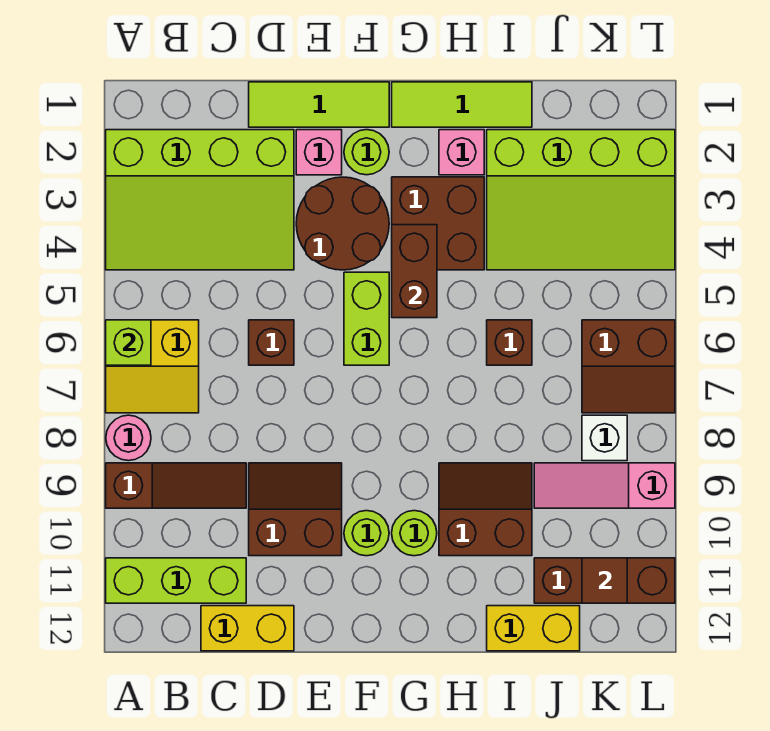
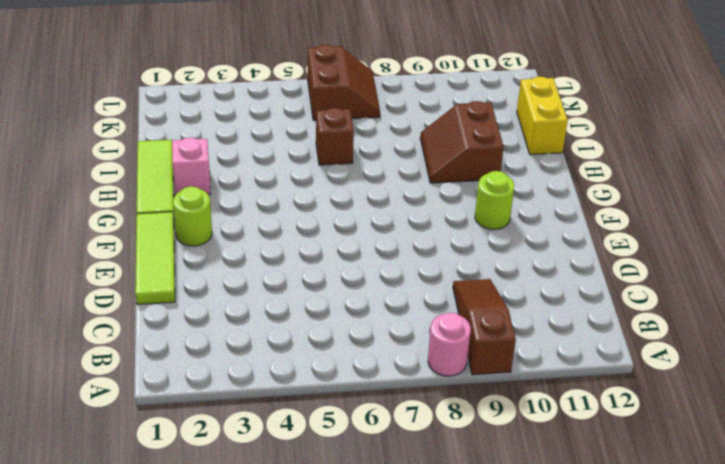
none -> lime 3x4 slope [106,130,294,270]
none -> yellow 2x2 slope [106,320,199,413]
none -> lime 1x3 brick [106,558,246,603]

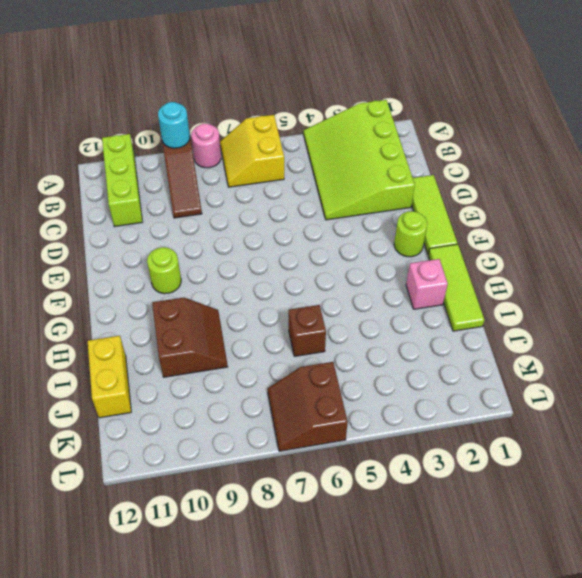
cyan 1x1 round brick [158,102,190,148] -> none
none -> yellow 1x2 brick [201,606,294,651]
none -> brown 1x1 brick [249,320,294,365]
none -> brown 2x2 slope [249,463,342,556]

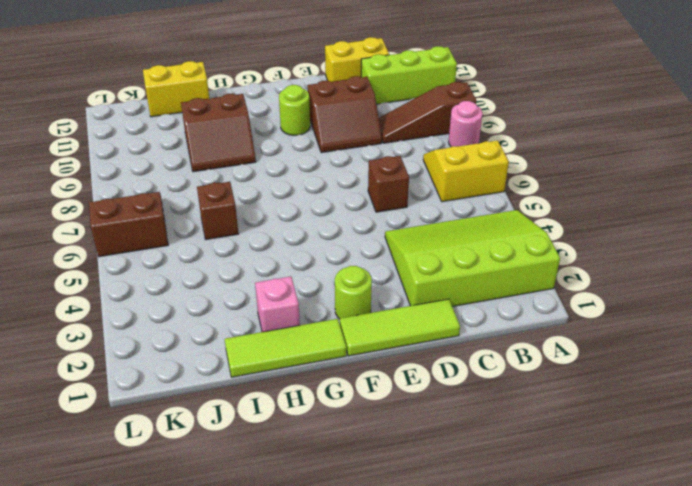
none -> pink 1x1 brick [296,130,342,175]
none -> brown 2x2 round brick [296,177,389,270]
none -> lime 1x2 brick [344,272,389,365]

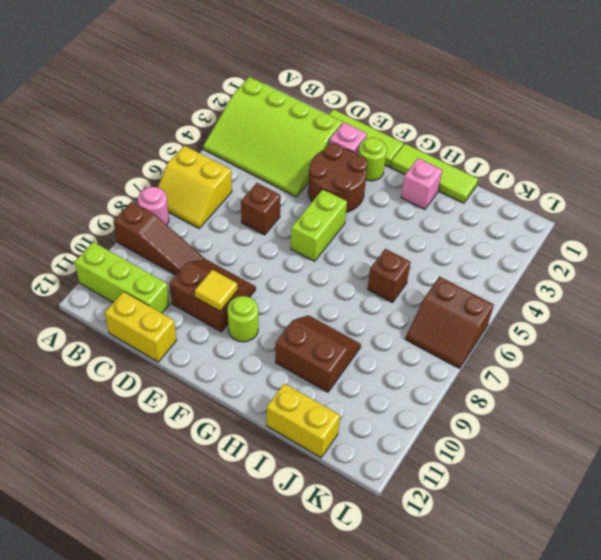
yellow 1x1 tile [195,270,238,311] -> none
none -> brown 2x2 brick [392,177,484,270]
none -> lime 1x1 round brick [392,511,437,556]
none -> lime 3x4 slope [487,130,675,270]

